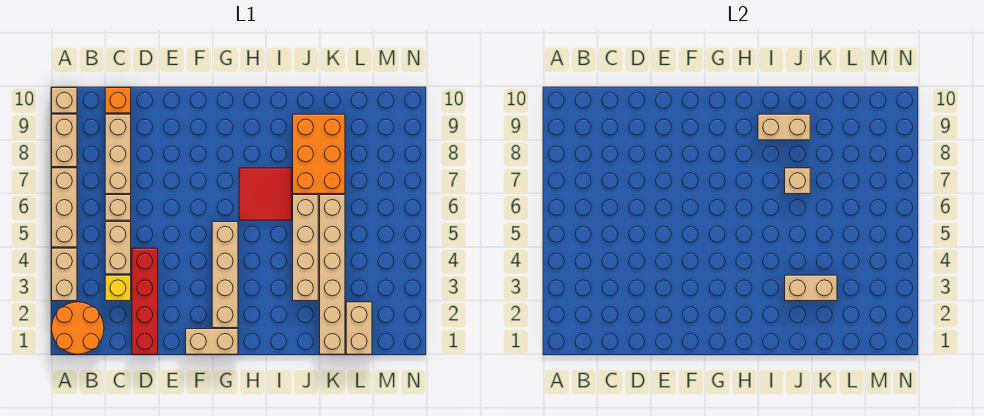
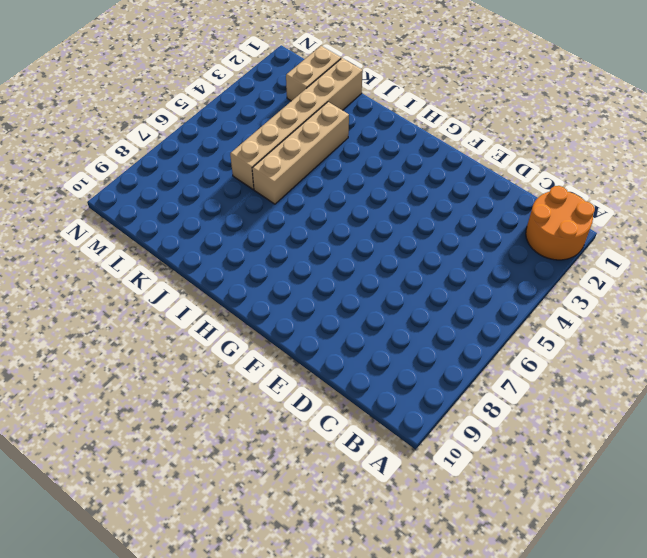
none -> tan 1x2 brick [52,248,77,301]
none -> tan 1x3 brick [52,168,77,247]
none -> tan 1x2 brick [52,114,77,167]

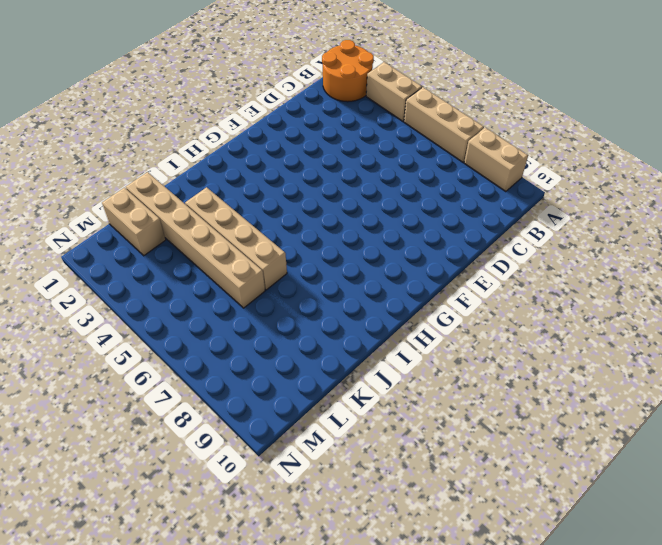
none -> tan 1x1 brick [52,88,77,113]
none -> yellow 1x1 brick [105,275,131,301]
none -> tan 1x2 brick [105,222,131,274]

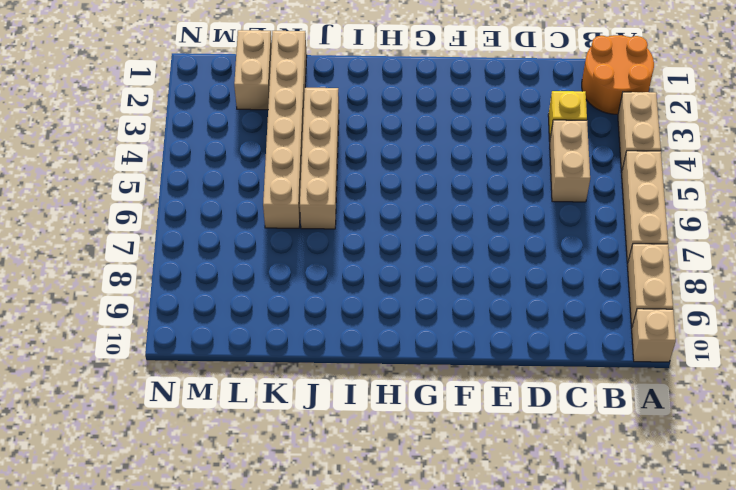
none -> tan 1x1 brick [105,195,131,220]
none -> tan 1x3 brick [105,114,131,194]
none -> orange 1x1 brick [105,88,131,113]

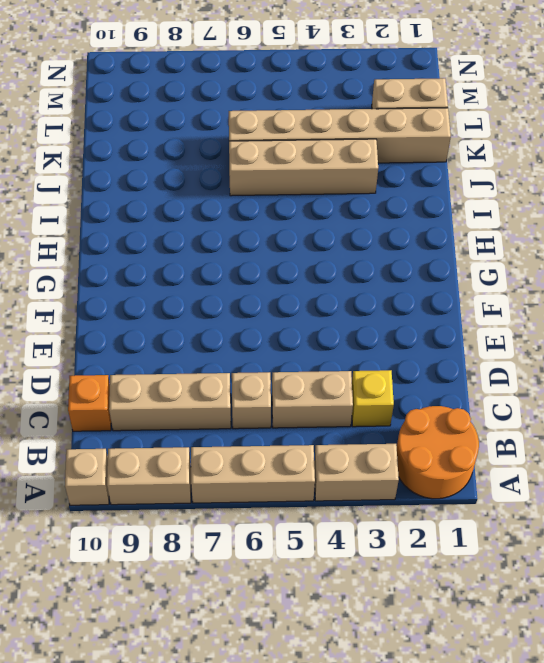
none -> red 1x4 brick [132,248,158,354]
none -> tan 1x2 brick [186,329,238,354]
none -> tan 1x4 brick [212,222,238,328]

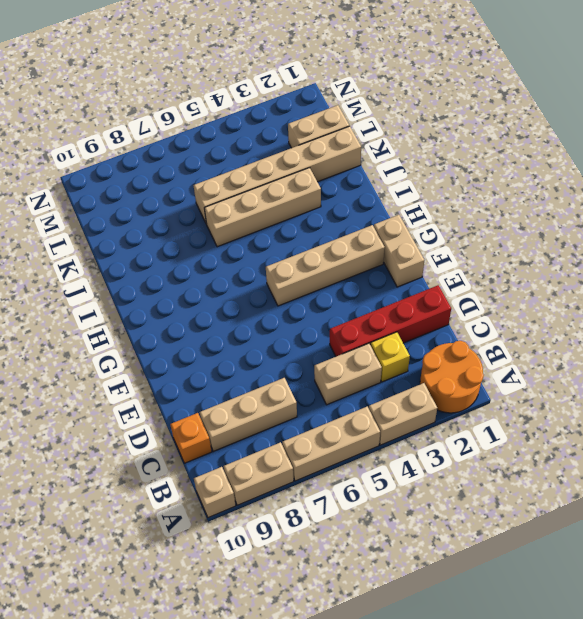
none -> tan 1x1 brick [105,195,131,220]
none -> red 2x2 tile [239,168,292,220]
none -> orange 2x3 brick [293,114,345,194]

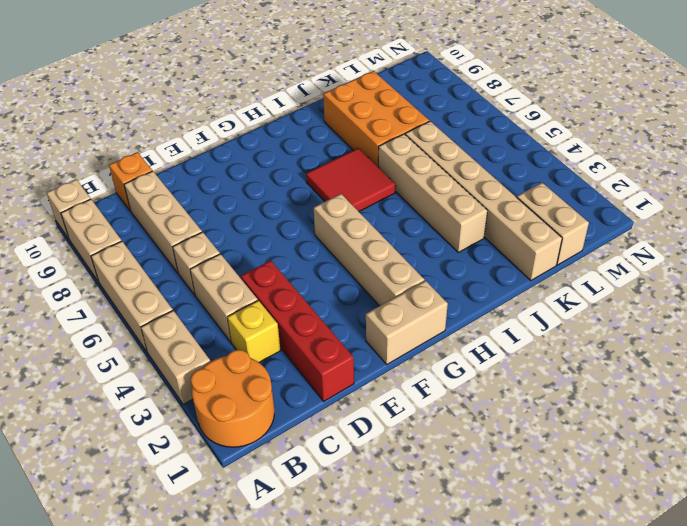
none -> tan 1x2 brick [758,114,810,140]
none -> tan 1x2 brick [785,275,837,301]
none -> tan 1x1 brick [785,168,810,194]

